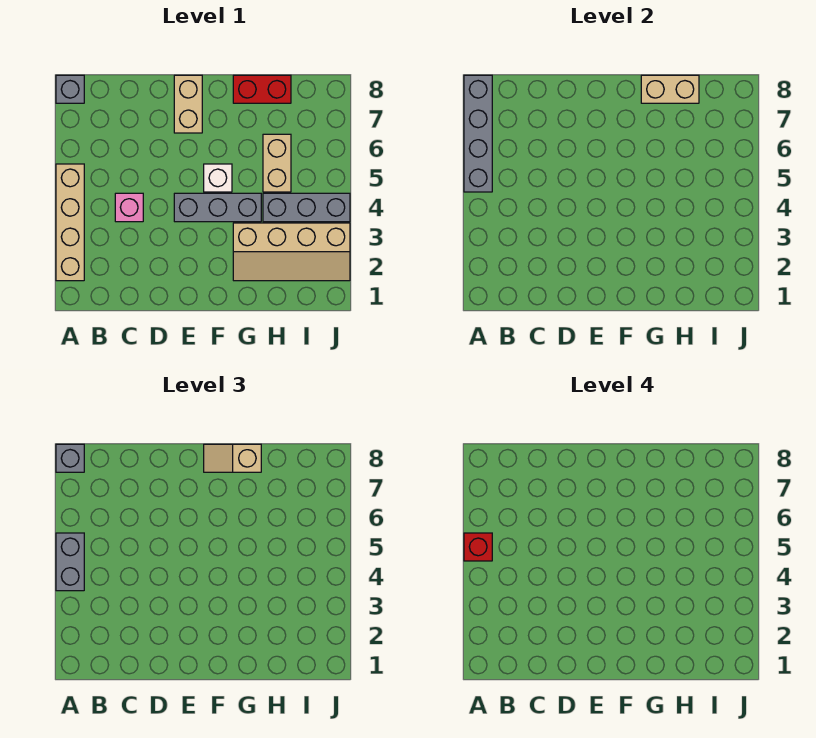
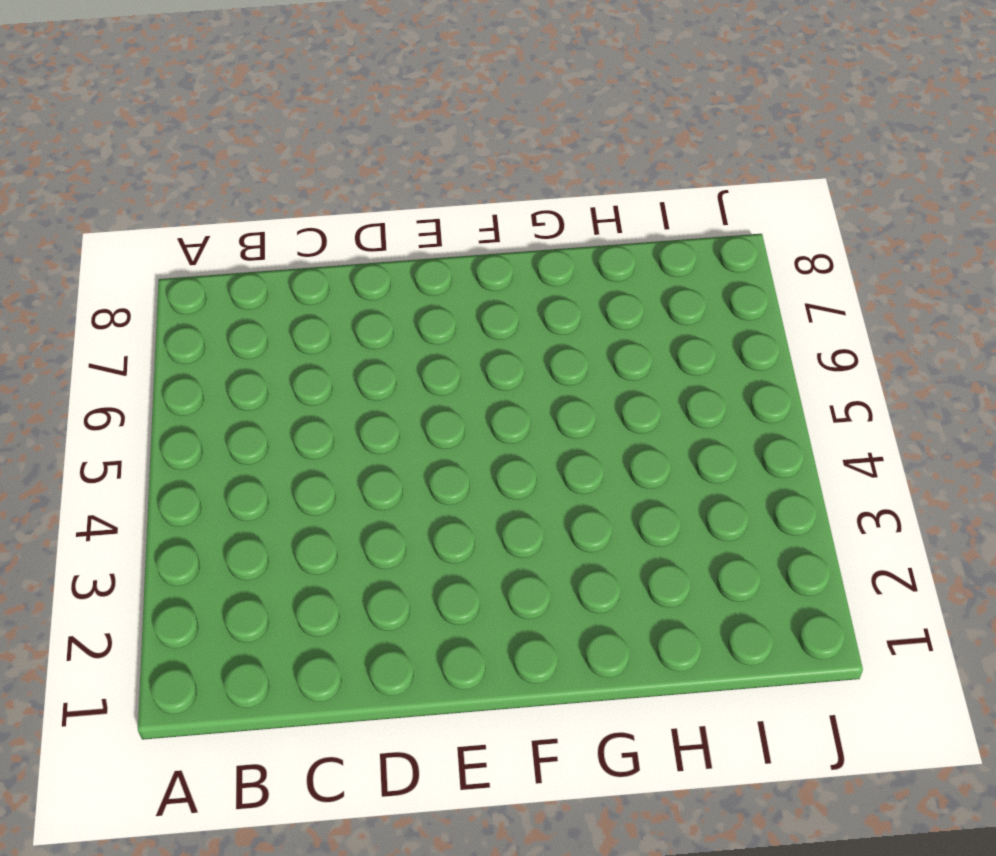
none -> tan 1x4 brick [56,164,84,281]
none -> grey 1x1 brick [56,75,84,103]
none -> pink 1x1 brick [115,193,143,222]

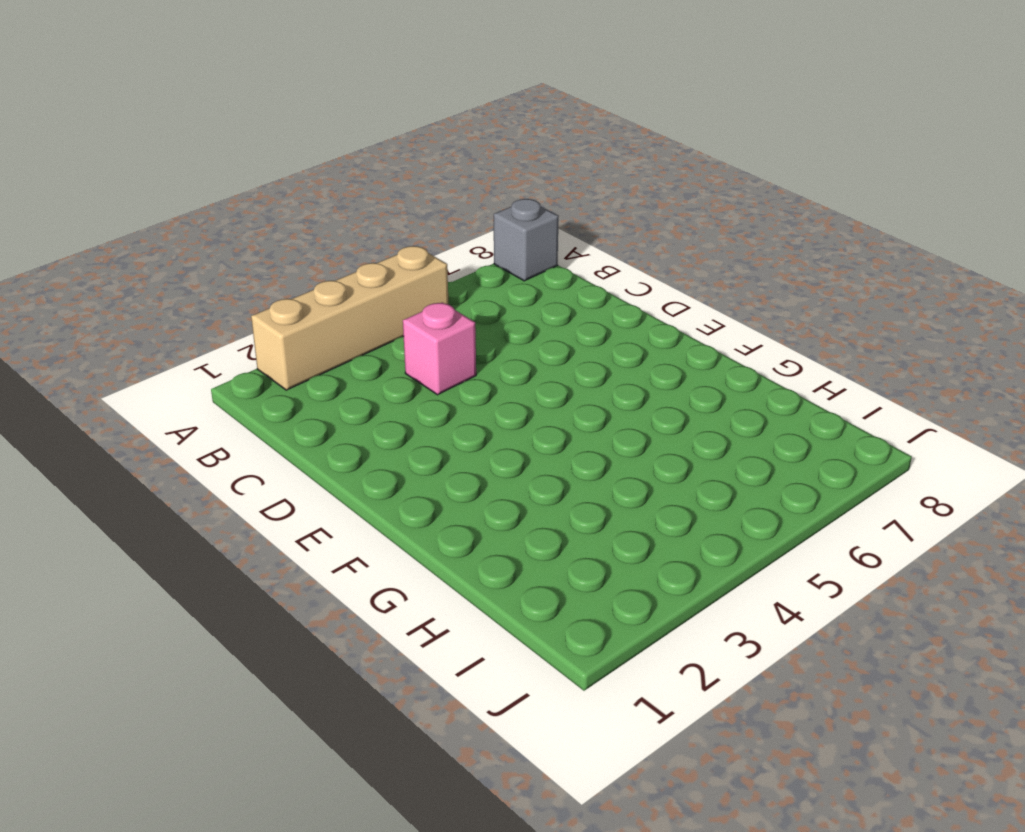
none -> grey 1x3 brick [174,193,261,222]
none -> tan 1x2 brick [174,75,202,133]
none -> white 1x1 brick [204,164,232,192]

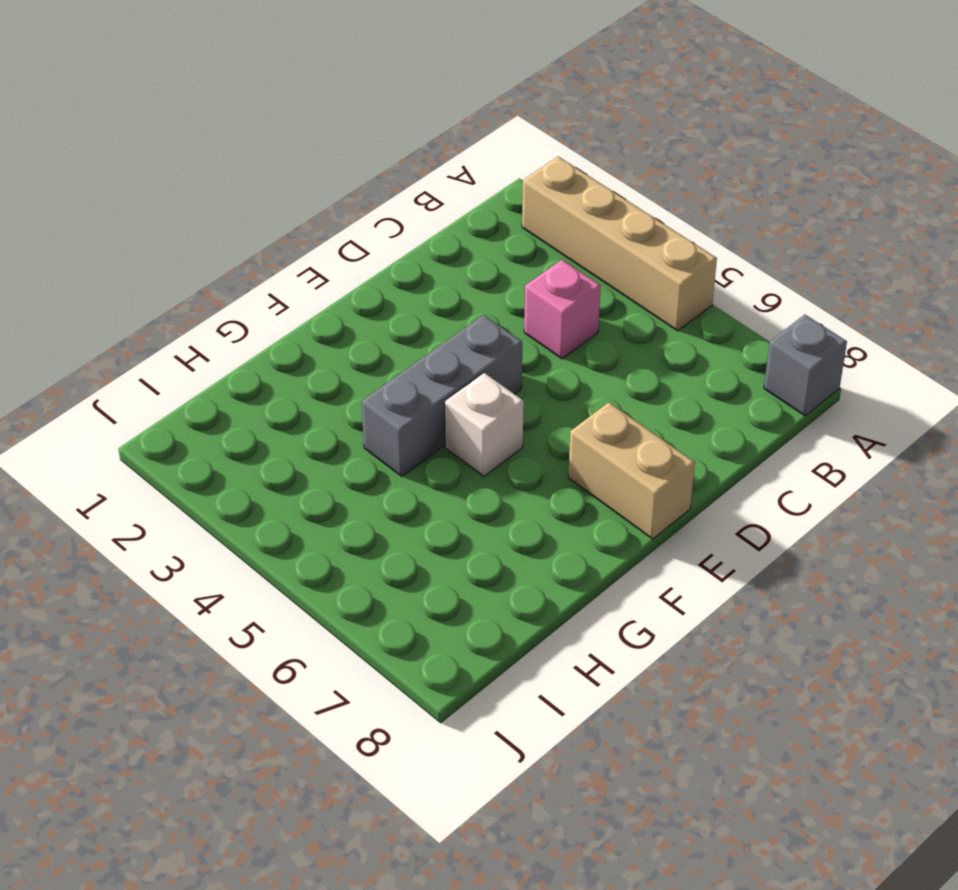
none -> tan 2x4 slope [233,223,350,281]
none -> red 1x2 brick [233,75,291,103]
none -> grey 1x3 brick [263,193,350,222]

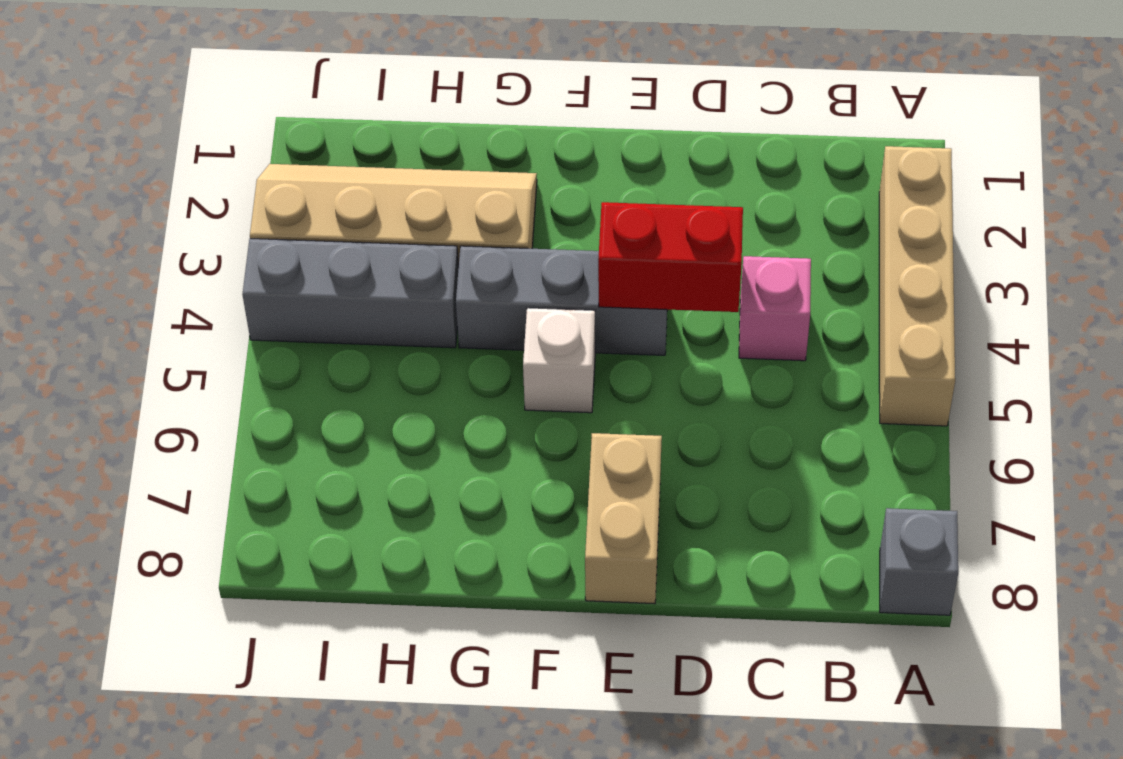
red 1x2 brick [598,202,743,312] -> red 1x2 brick moved to [233,75,291,103]
none -> tan 1x2 brick [263,134,291,192]
none -> grey 1x4 brick [464,75,492,192]
none -> tan 1x2 brick [641,75,699,103]

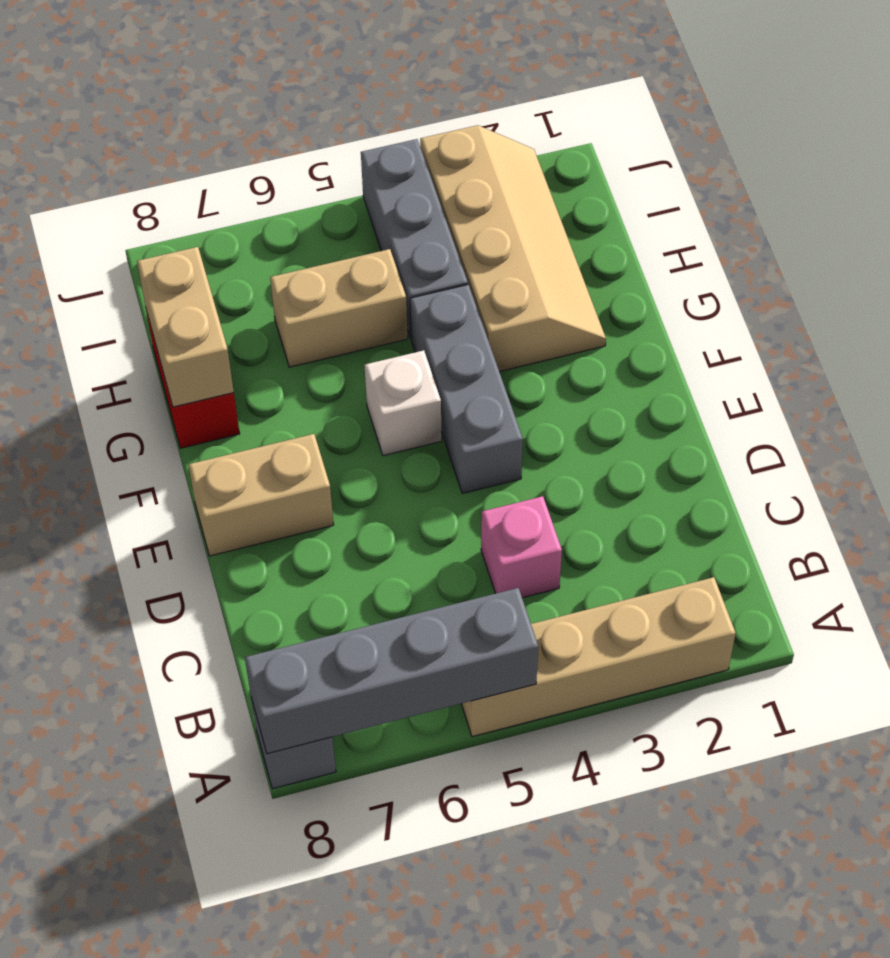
none -> grey 1x2 brick [56,533,84,591]
none -> grey 1x1 brick [56,444,84,472]
none -> tan 1x2 slope [204,444,261,472]

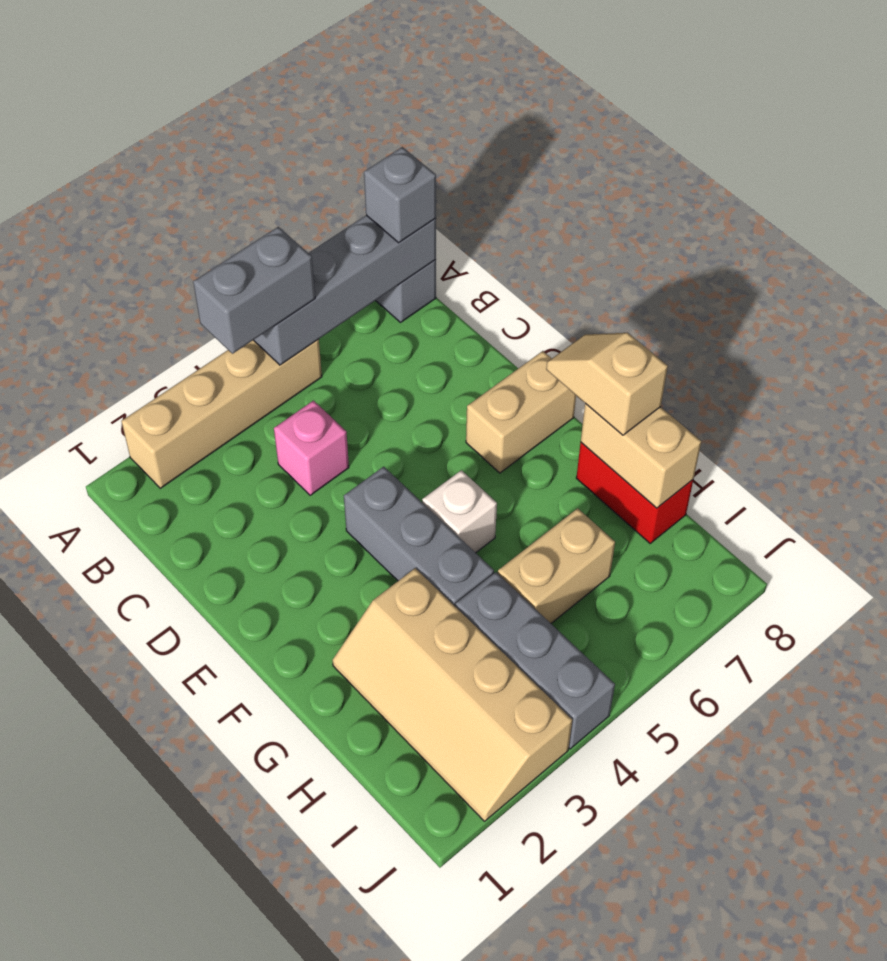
none -> red 1x1 brick [464,533,492,561]

